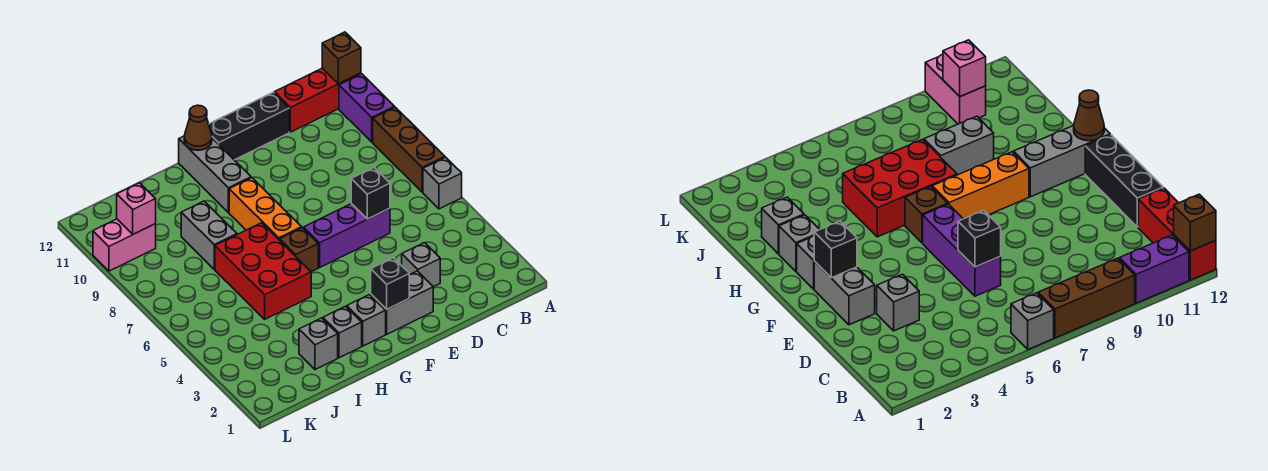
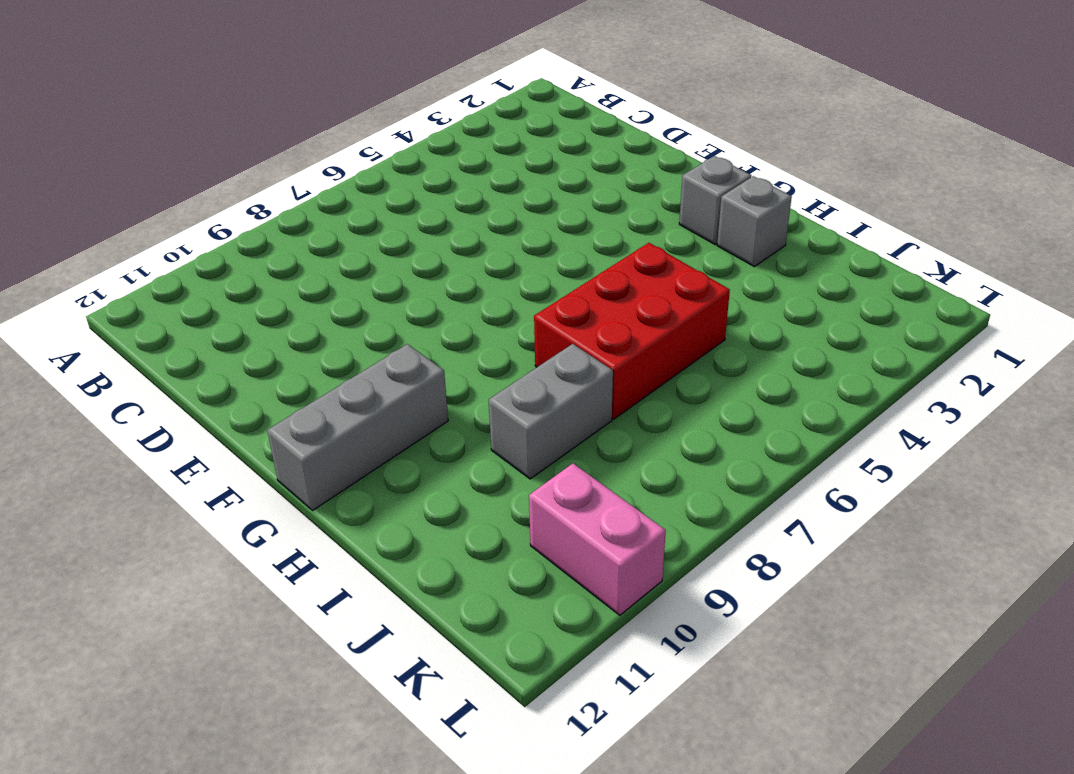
none -> grey 1x1 brick [423,157,462,209]
none -> brown 1x3 brick [373,107,445,192]
none -> purple 1x2 brick [339,74,395,142]

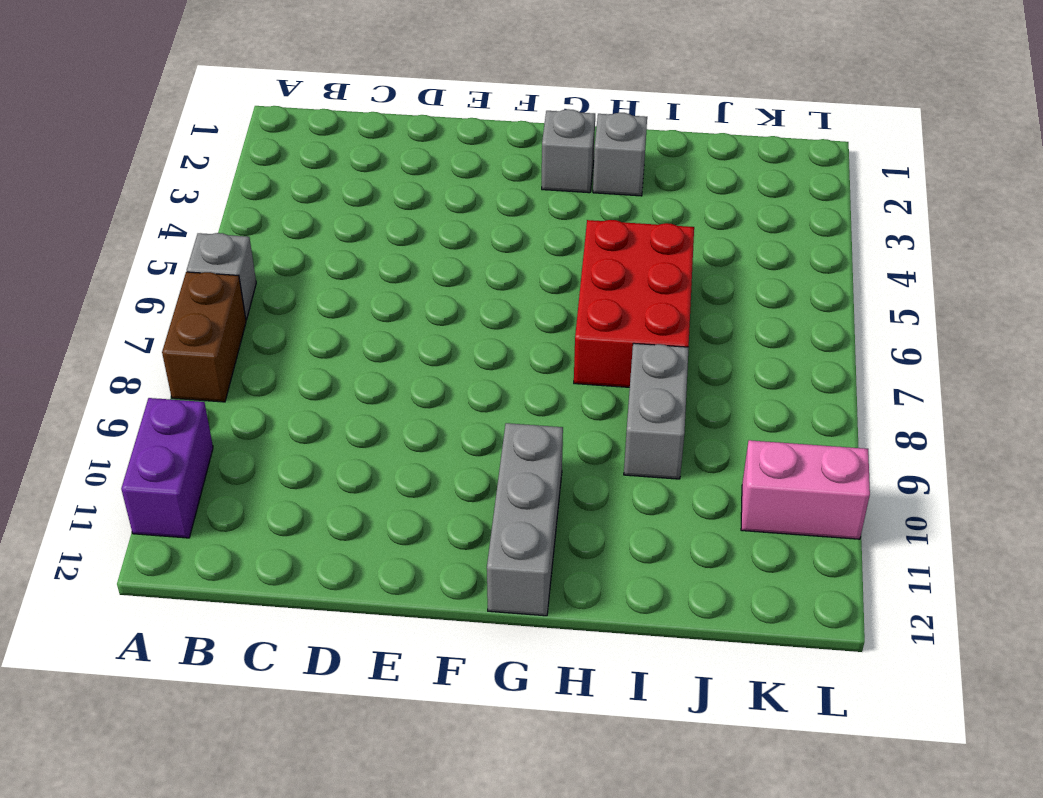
brown 1x2 brick [162,272,246,402] -> brown 1x3 brick [373,107,445,192]
none -> red 1x3 brick [274,68,361,132]
none -> grey 1x1 brick [402,243,440,287]
none -> purple 1x3 brick [304,204,390,267]

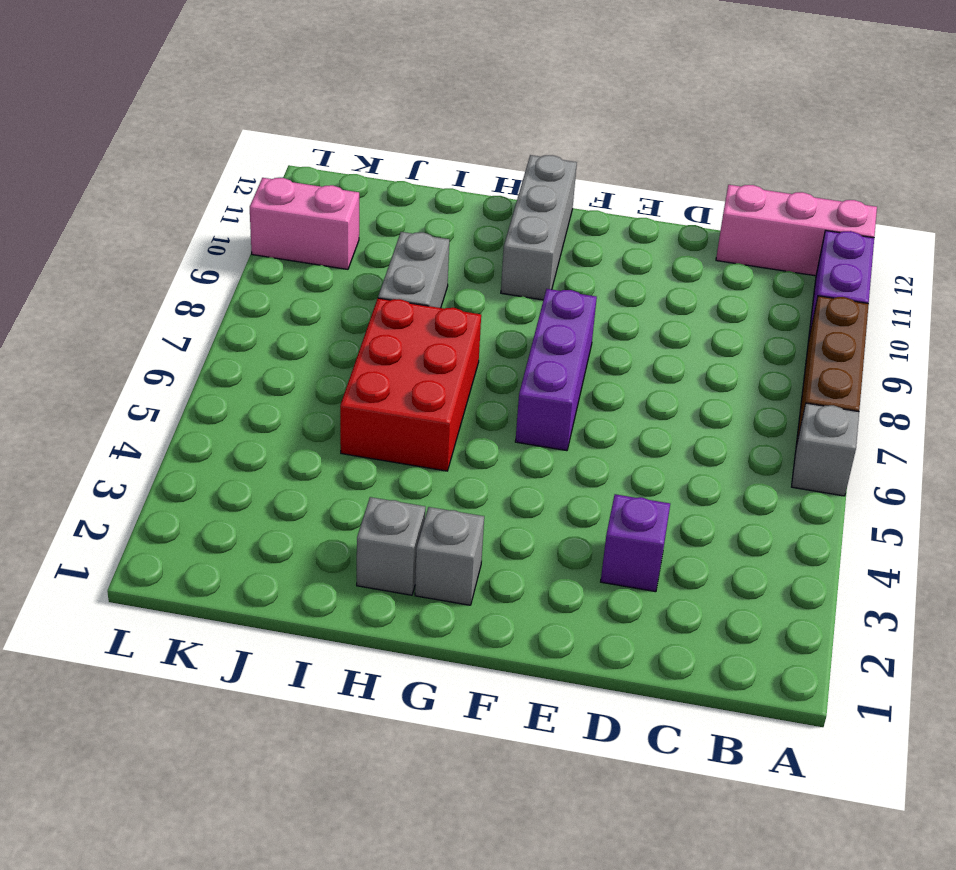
pink 1x3 brick [716,185,877,276] -> red 1x3 brick [274,68,361,132]
purple 1x1 brick [601,494,670,592] -> grey 1x1 brick [402,243,440,287]
purple 1x3 brick [515,289,597,451] -> purple 1x3 brick turned to [304,204,390,267]
none -> black 1x3 brick [209,92,289,160]
none -> grey 1x2 brick [371,271,433,334]
none -> brown 1x1 brick [280,228,318,272]

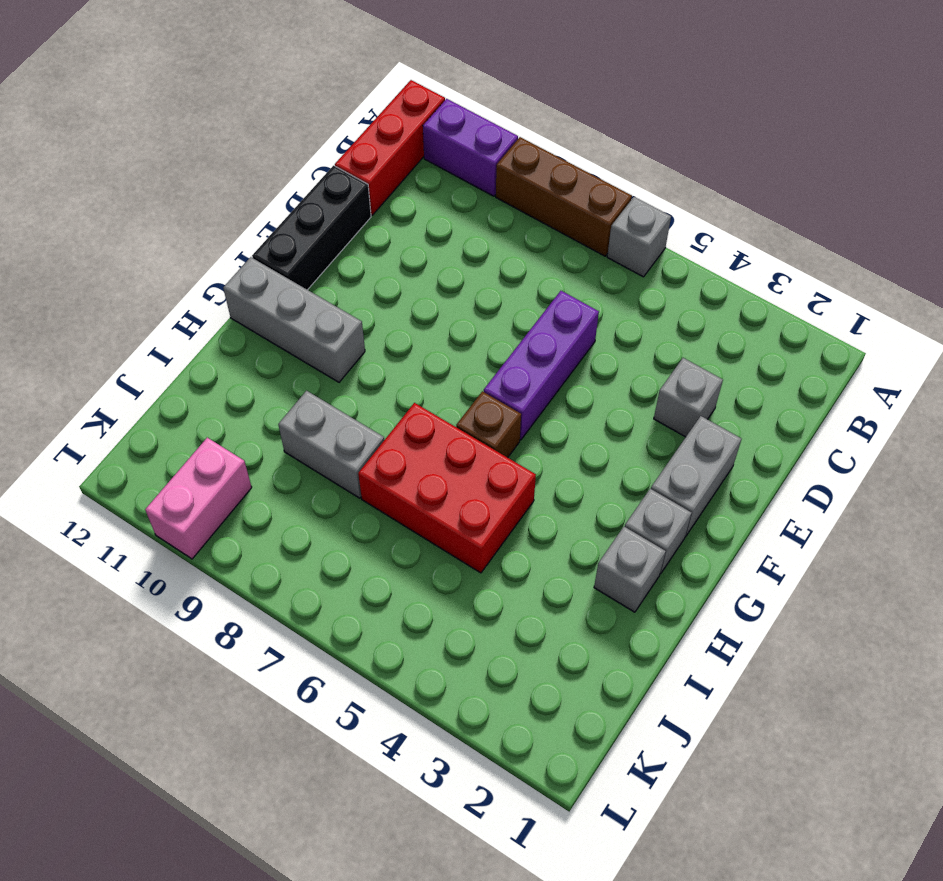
none -> orange 1x3 brick [229,178,302,240]
none -> grey 1x1 brick [299,318,338,370]
none -> brown 1x1 brick [322,32,361,84]

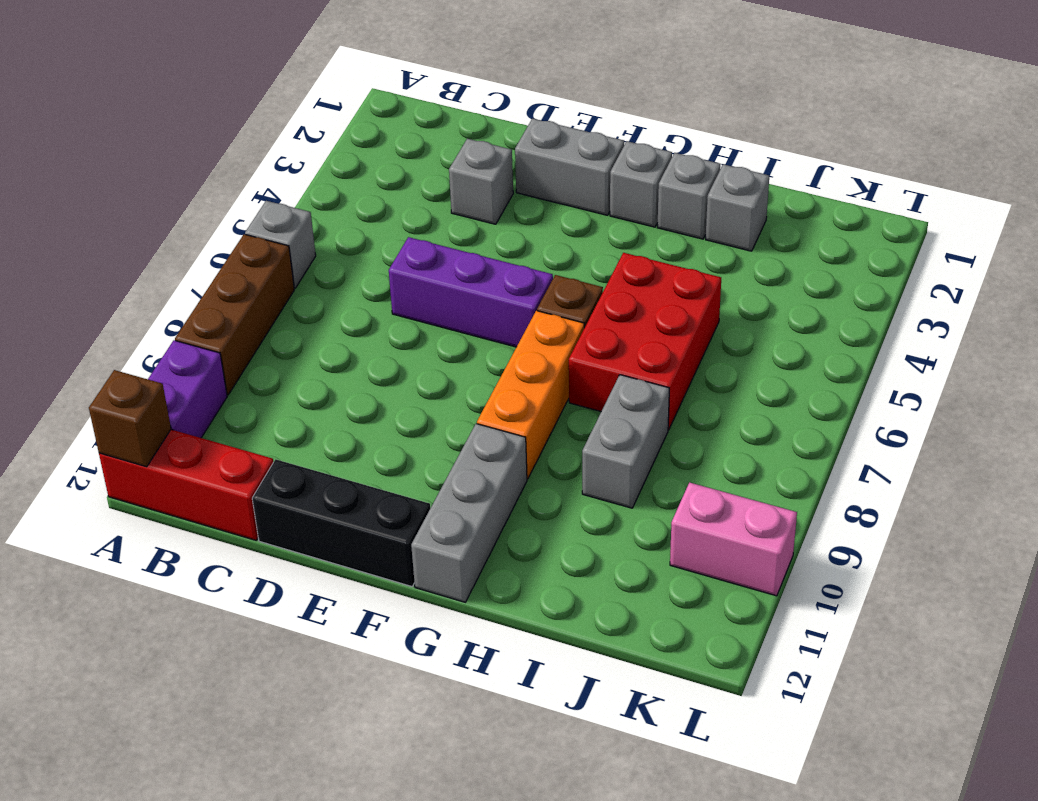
none -> black 1x1 brick [351,168,390,219]
none -> black 1x1 brick [371,258,409,309]
none -> brown 1x1 cone [184,105,212,150]

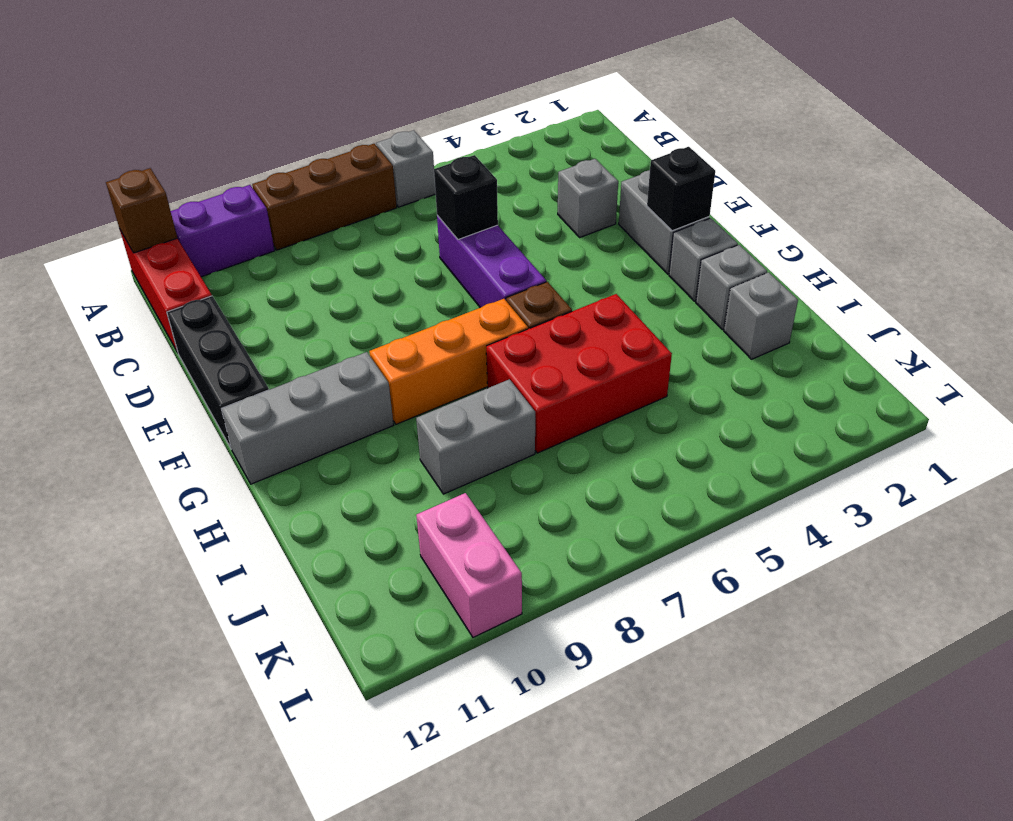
none -> brown 1x1 cone [184,105,212,150]
none -> pink 1x1 brick [117,183,156,234]

